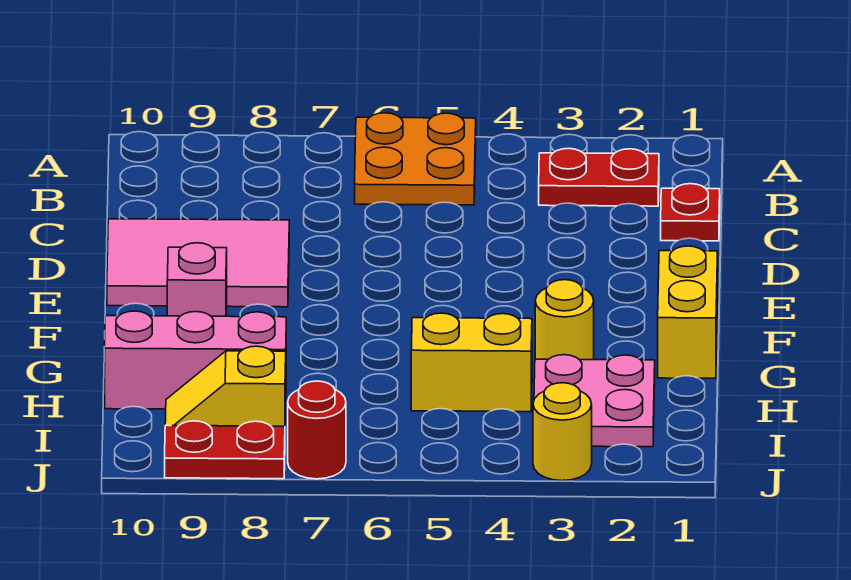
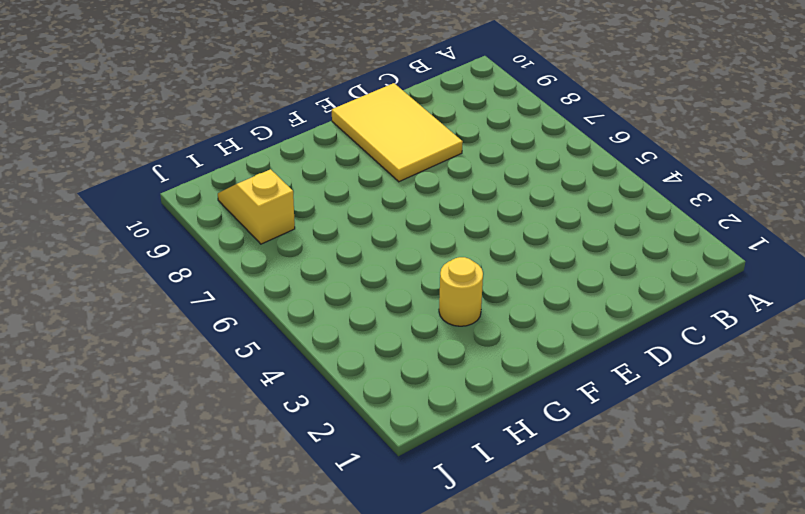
yellow 2x3 tile [332,83,463,182] -> pink 2x3 tile [107,219,289,307]
none -> orange 2x2 plate [355,113,476,205]
none -> red 1x2 plate [539,148,659,206]
none -> red 1x1 plate [661,184,720,241]

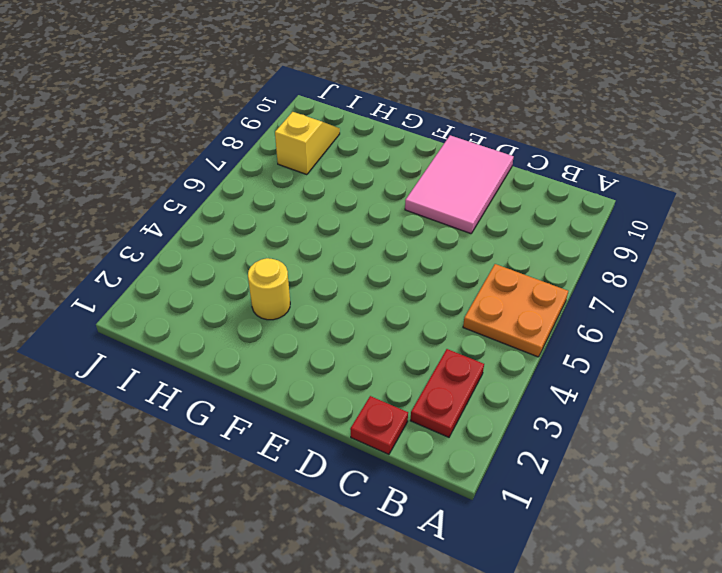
none -> yellow 1x2 brick [658,246,718,378]
none -> pink 1x1 brick [167,243,227,316]
none -> pink 2x2 plate [534,355,655,447]

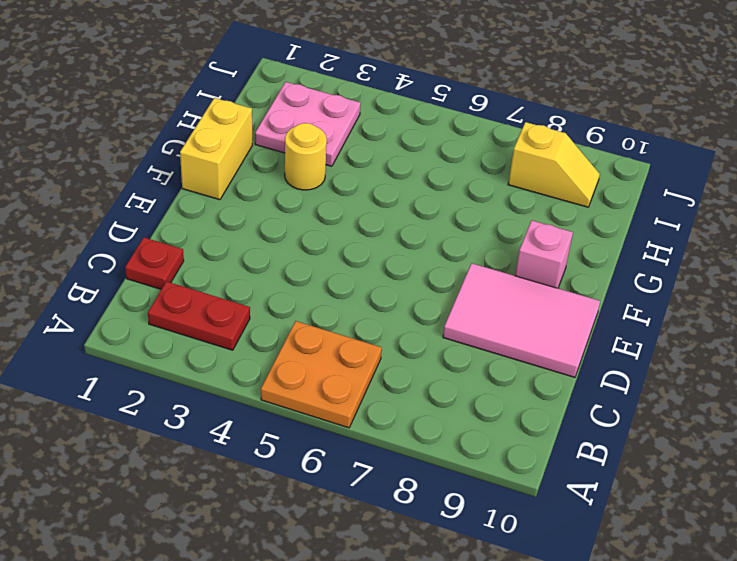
none -> yellow 1x2 brick [411,313,532,412]
none -> pink 1x3 brick [105,311,286,409]
none -> yellow 1x1 round brick [533,383,592,481]

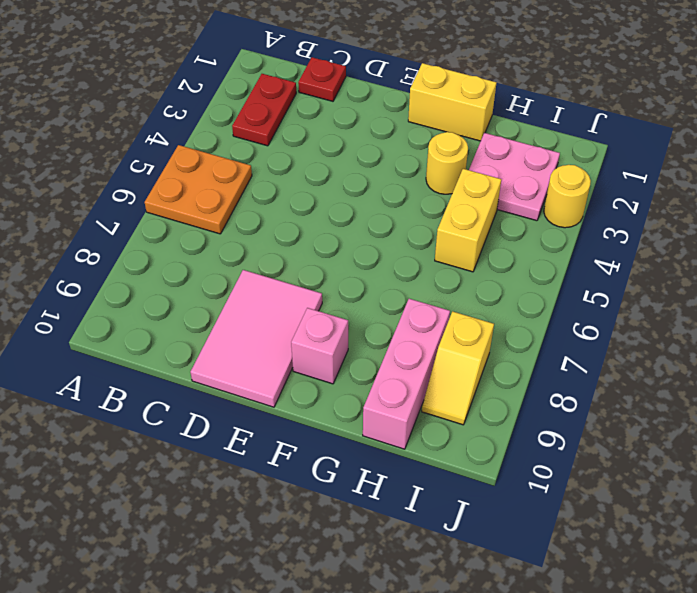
none -> red 1x1 round brick [288,381,346,479]
none -> red 1x2 plate [165,421,285,479]

